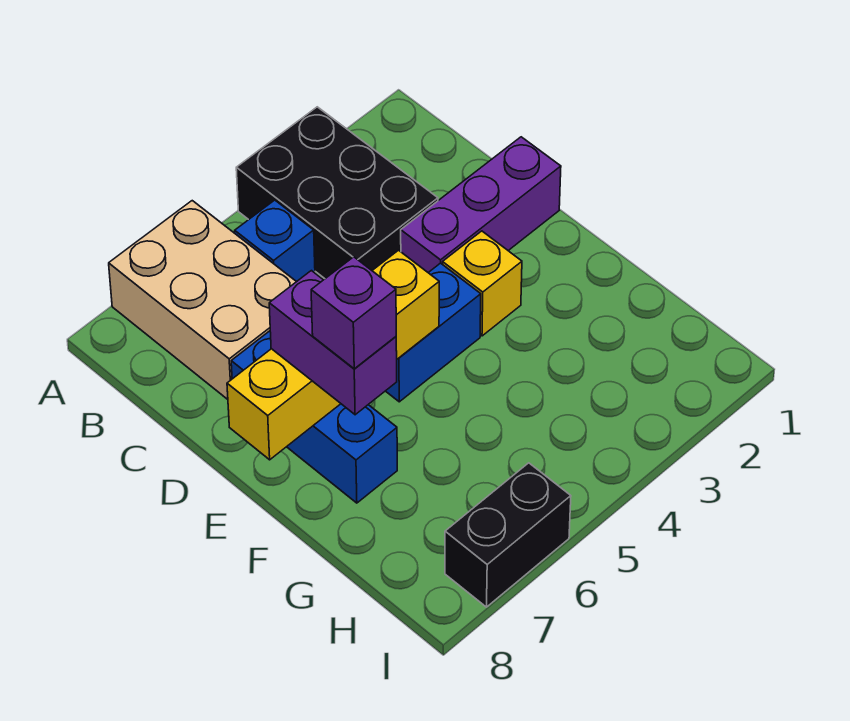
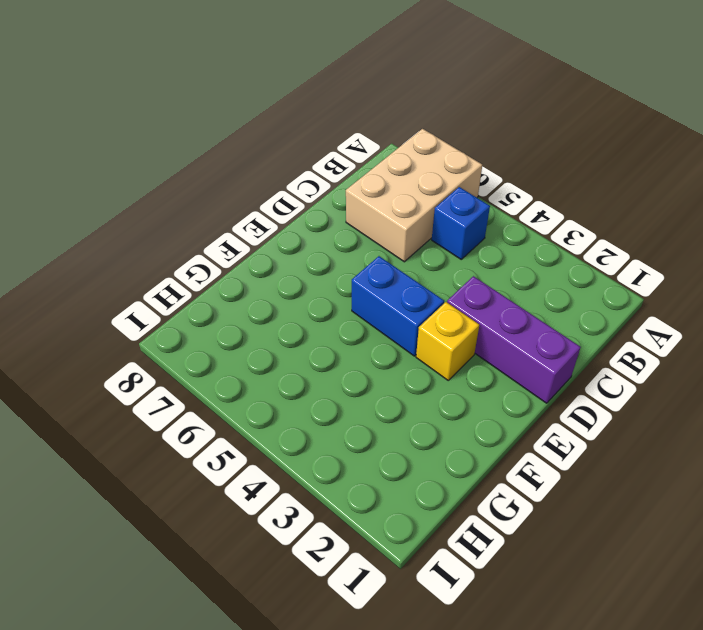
none -> black 2x3 brick [236,107,438,279]
none -> blue 1x3 brick [231,331,397,503]

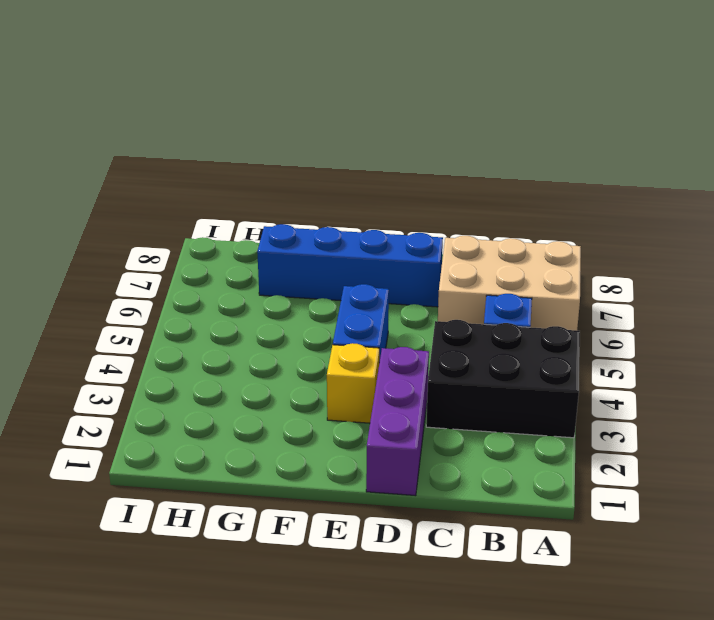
blue 1x4 brick [257,224,443,307] -> blue 1x3 brick [231,331,397,503]
none -> black 1x2 brick [445,463,571,607]
none -> yellow 1x4 brick [227,250,439,460]

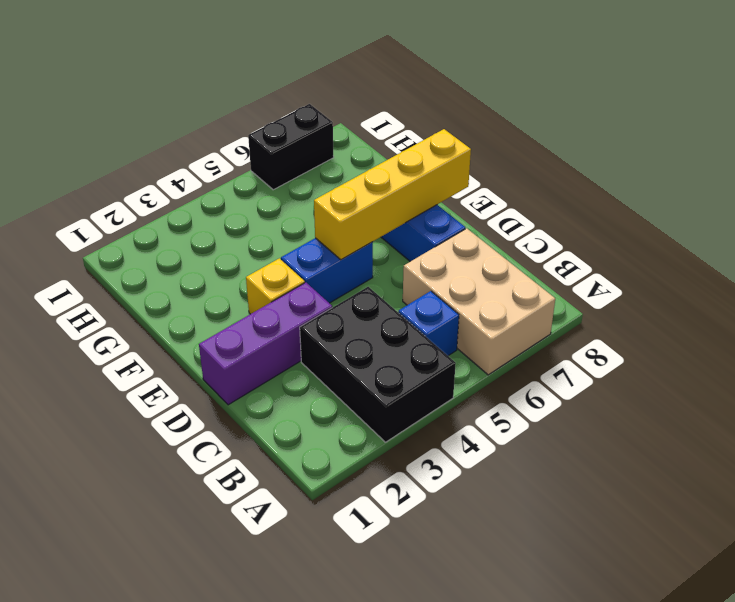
none -> purple 1x2 brick [269,271,397,415]
none -> purple 1x1 brick [311,257,396,369]

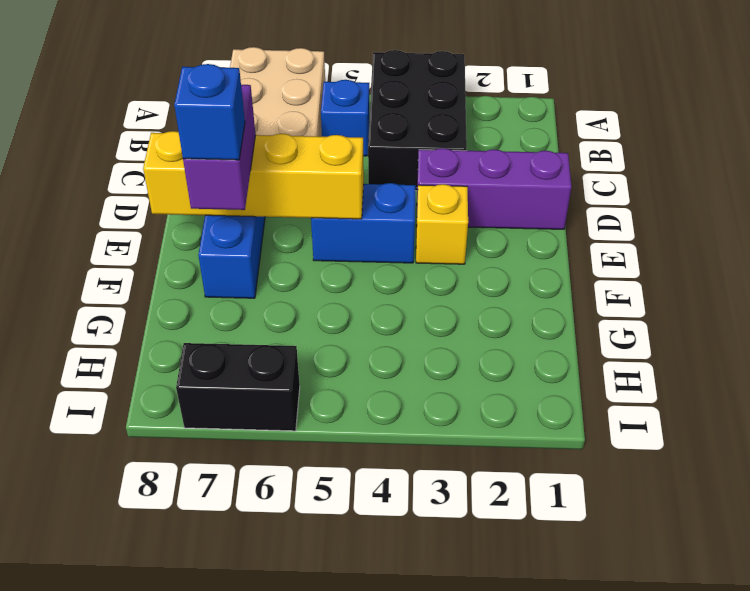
blue 1x1 brick [174,64,245,160] -> purple 1x1 brick [311,257,396,369]

